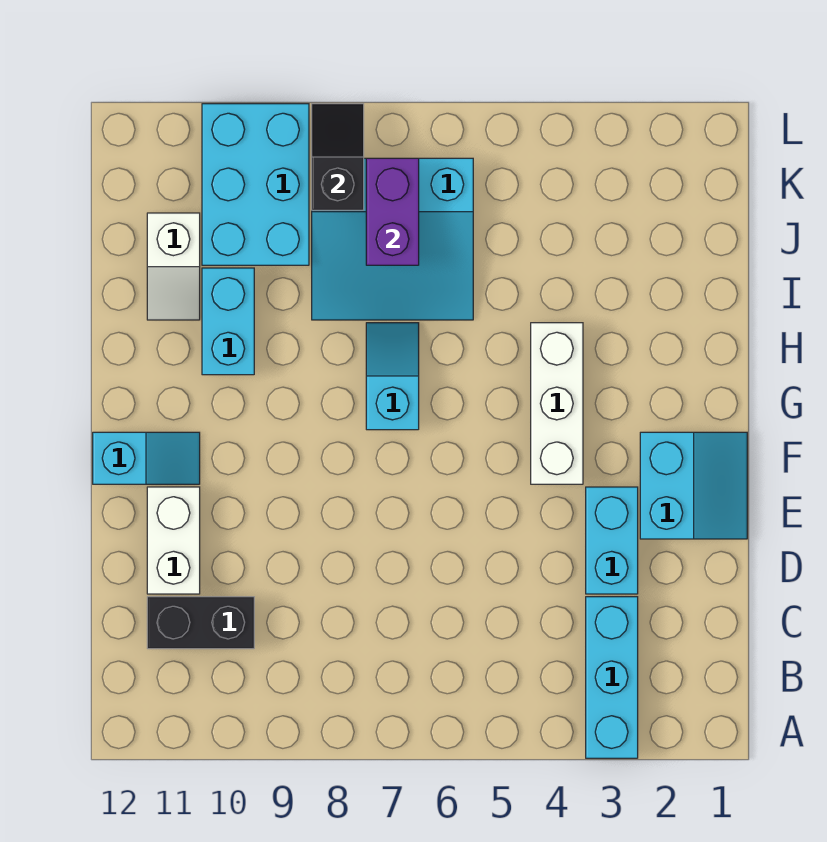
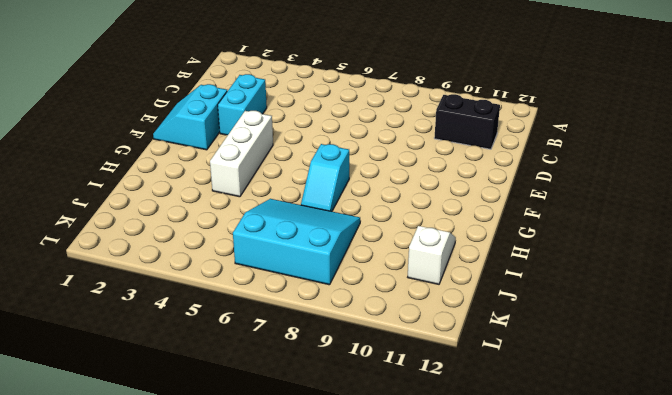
none -> cyan 1x3 brick [586,597,638,758]
none -> white 1x2 brick [147,487,200,594]
none -> cyan 1x2 slope [93,432,200,484]

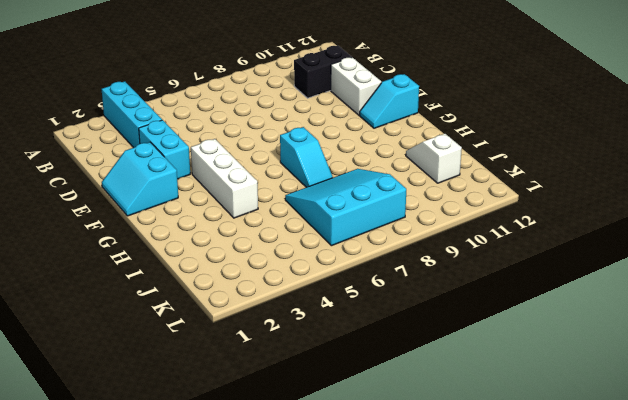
none -> cyan 1x2 brick [202,268,254,375]
none -> cyan 2x3 brick [202,104,309,265]
none -> purple 1x2 brick [366,158,419,265]

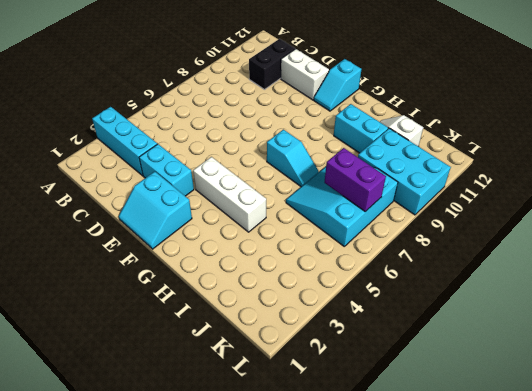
none -> black 1x2 slope [312,104,364,210]

